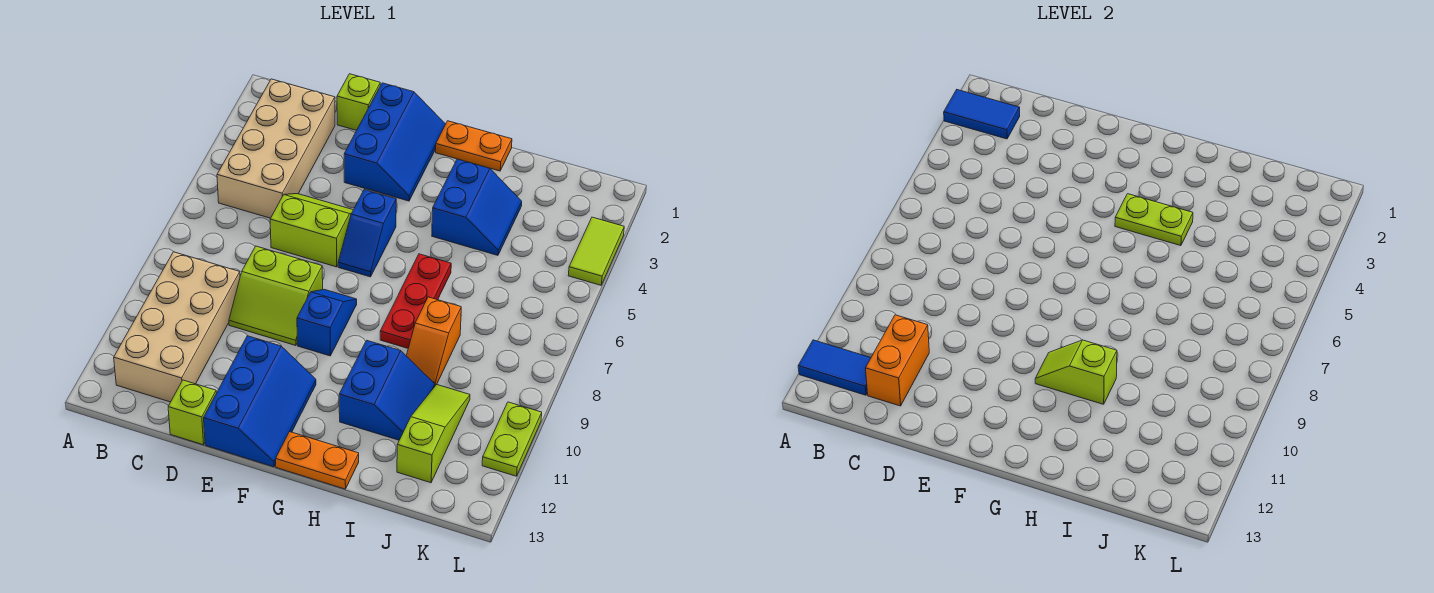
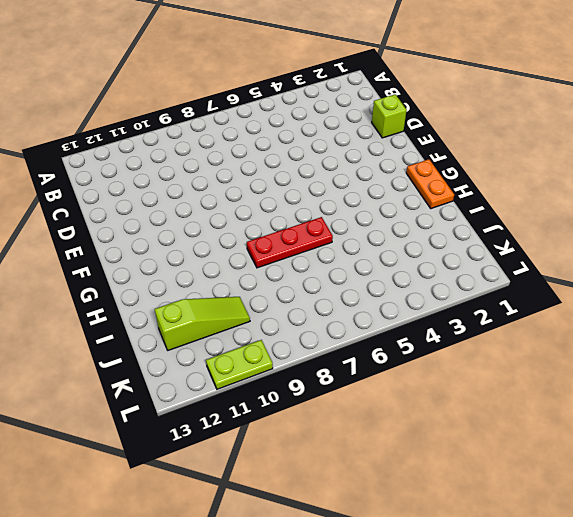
none -> tan 2x4 brick [217,79,335,218]
none -> tan 2x4 brick [114,252,240,402]
none -> lime 2x2 slope [270,194,353,267]

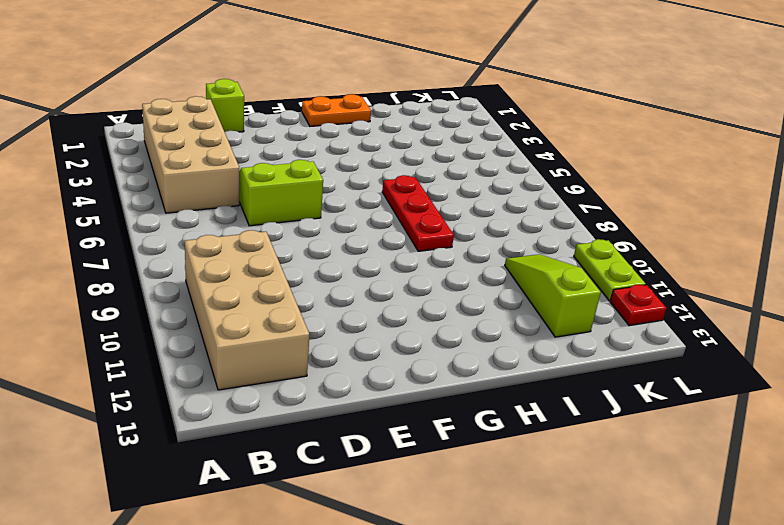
red 1x1 plate [610,285,666,326] -> none
none -> lime 2x2 slope [229,246,323,346]
none -> lime 1x1 brick [168,380,216,445]
none -> blue 2x3 slope [344,83,445,201]

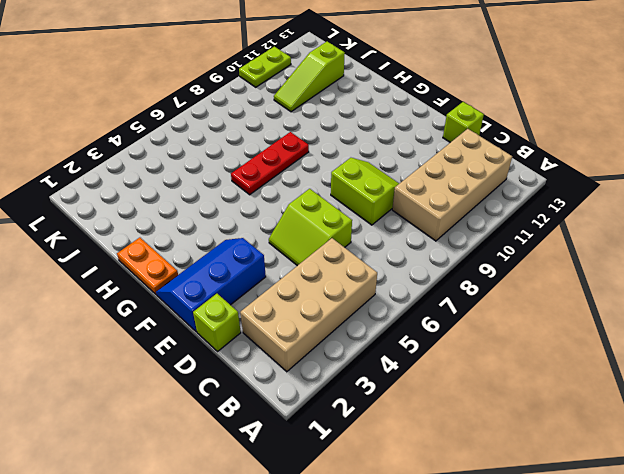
none -> blue 2x3 slope [204,336,316,467]
none -> blue 1x2 slope [338,190,396,277]
none -> blue 1x2 slope [297,289,357,356]

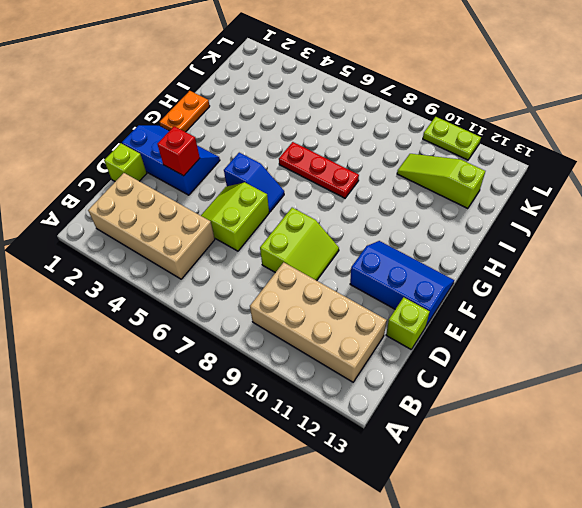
red 1x1 brick [157,126,200,176] -> none
none -> blue 1x2 slope [297,289,357,356]
none -> orange 1x2 plate [276,432,359,489]
none -> blue 2x2 slope [432,159,522,255]

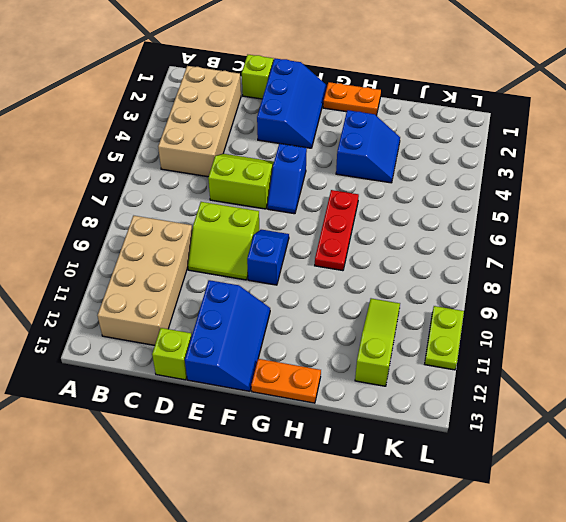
none -> blue 2x2 slope [339,340,435,440]
none -> orange 1x2 slope [406,297,461,385]
none -> lime 1x2 tile [568,217,624,285]

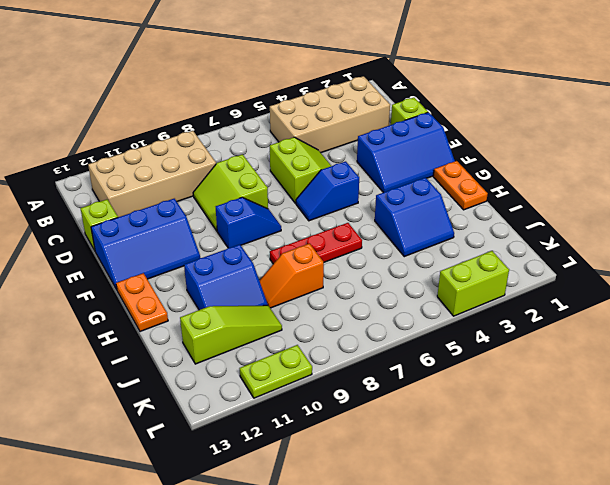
lime 1x2 brick [437,251,509,316] -> lime 1x2 tile [568,217,624,285]
none -> blue 1x2 tile [944,90,1020,139]
none -> blue 1x2 tile [798,340,871,395]
none -> orange 1x2 brick [865,315,929,406]

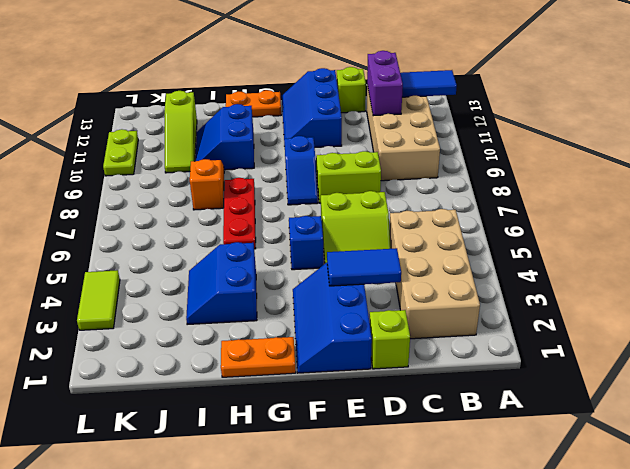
purple 1x2 brick [367,51,403,116] -> orange 1x2 brick [865,315,929,406]
blue 1x2 tile [327,248,401,286] -> blue 1x2 tile moved to [944,90,1020,139]
none -> lime 1x2 plate [1115,194,1193,246]
none -> lime 1x2 slope [1035,340,1117,404]

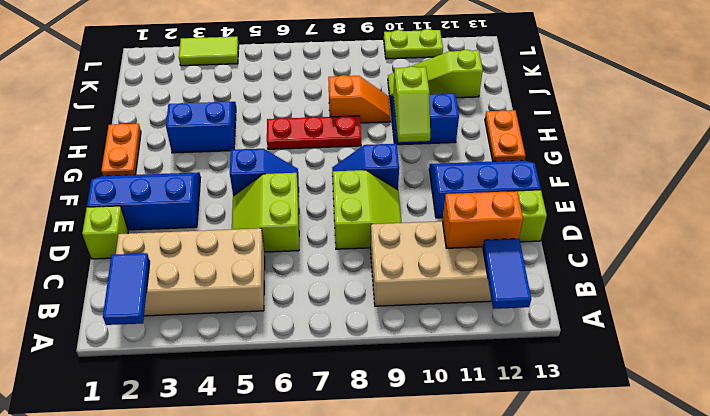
none -> lime 1x2 plate [1115,194,1193,246]

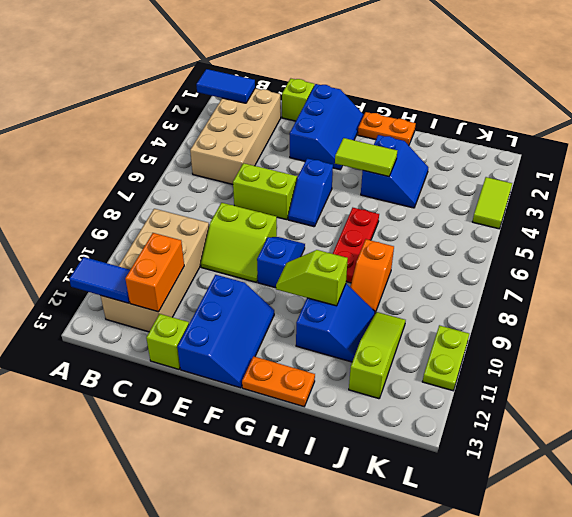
lime 1x2 tile [335,138,397,176] -> lime 1x2 plate [1115,194,1193,246]

